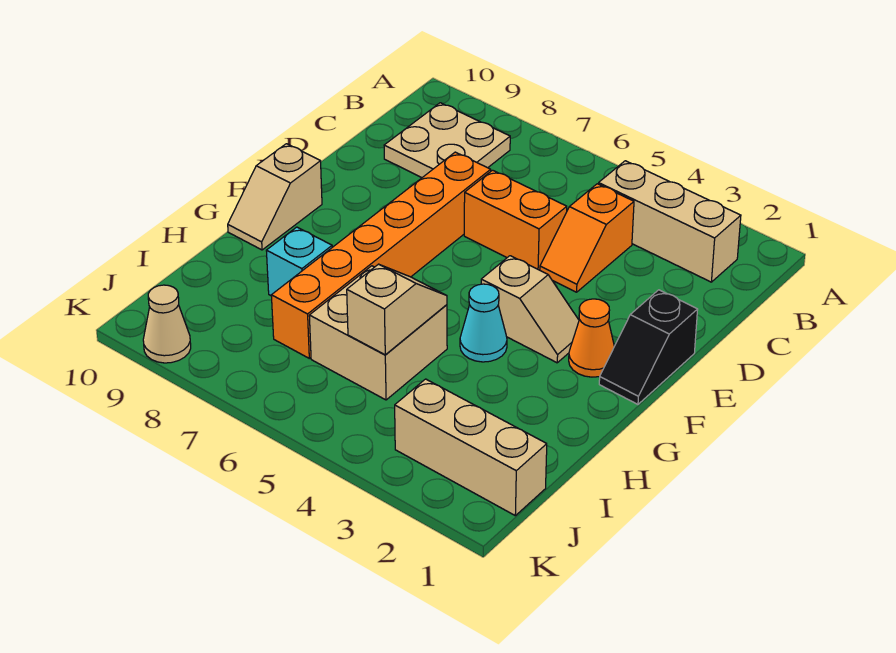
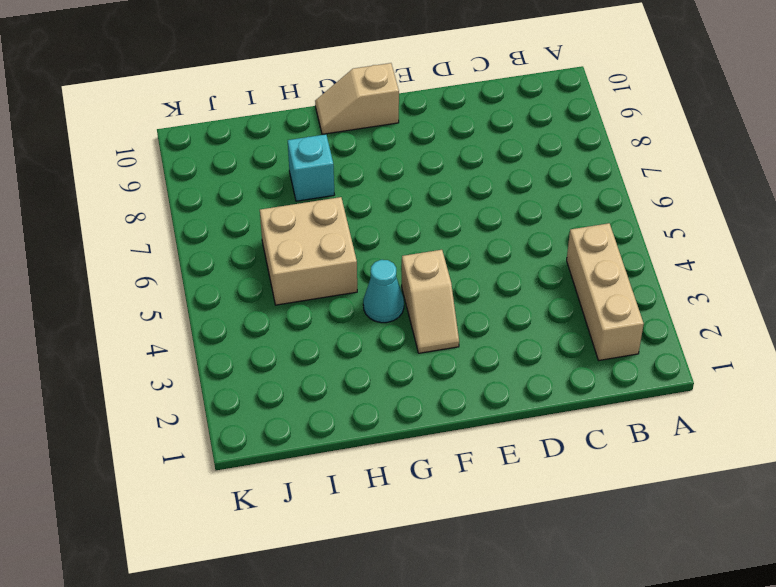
none -> tan 2x2 plate [384,103,510,177]
none -> orange 1x2 slope [540,184,634,292]
none -> orange 1x2 brick [464,170,567,270]

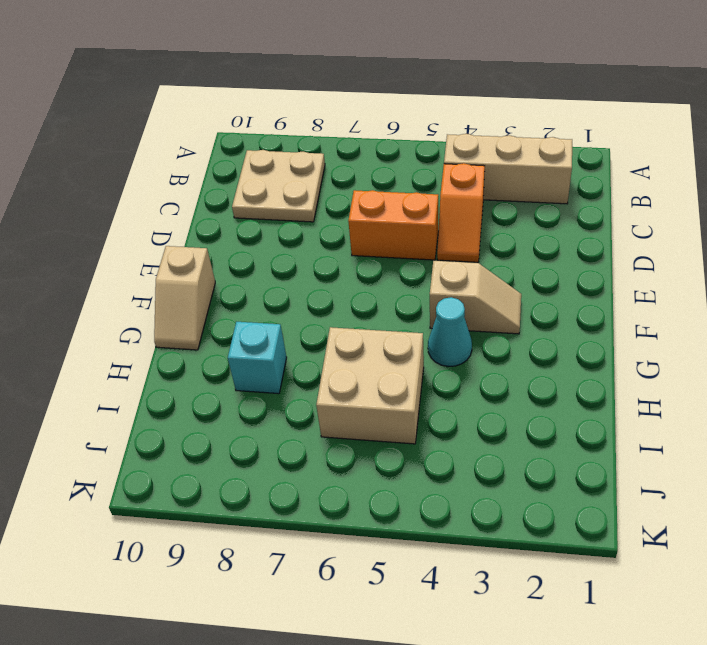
none -> orange 1x6 brick [271,152,491,358]
none -> black 1x2 slope [599,290,698,404]
none -> orange 1x1 cone [569,299,614,377]

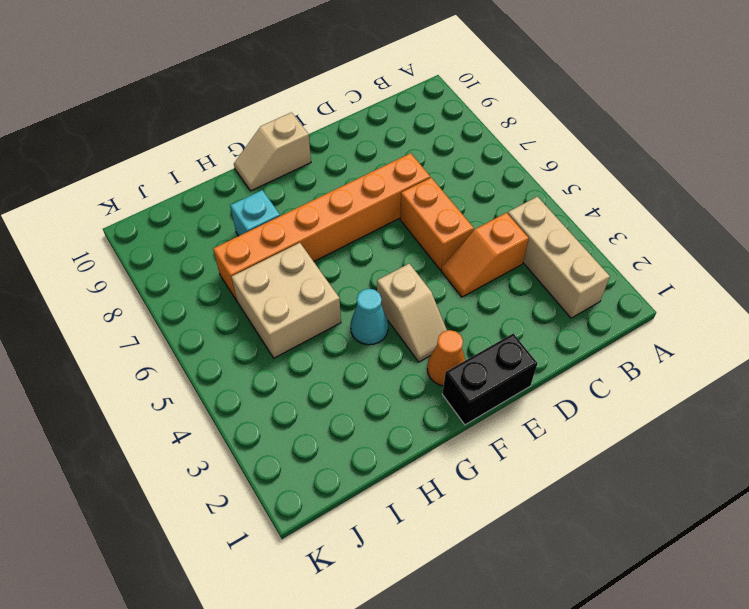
black 1x2 brick [442,333,537,425] -> black 1x2 slope [599,290,698,404]
none -> tan 2x2 plate [384,103,510,177]
none -> tan 1x3 brick [395,379,547,516]
none -> tan 1x1 cone [143,285,191,363]

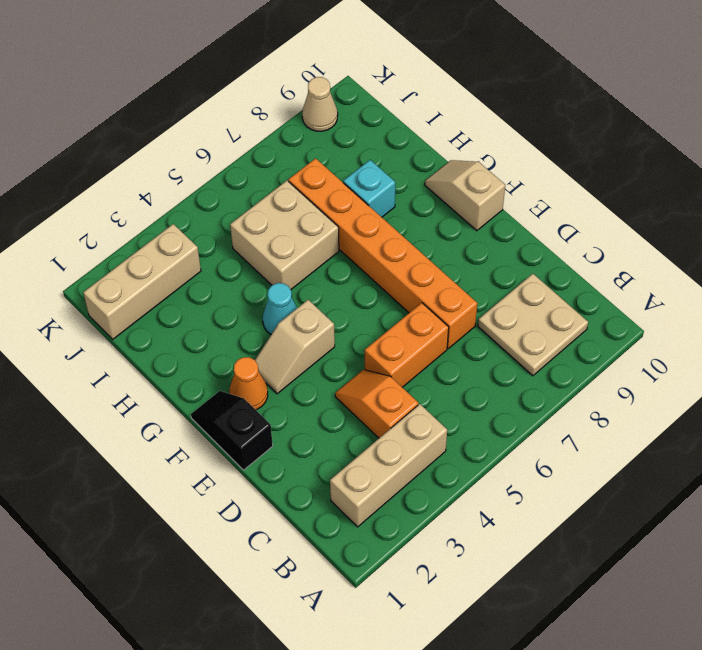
none -> tan 1x2 slope [347,264,447,355]

